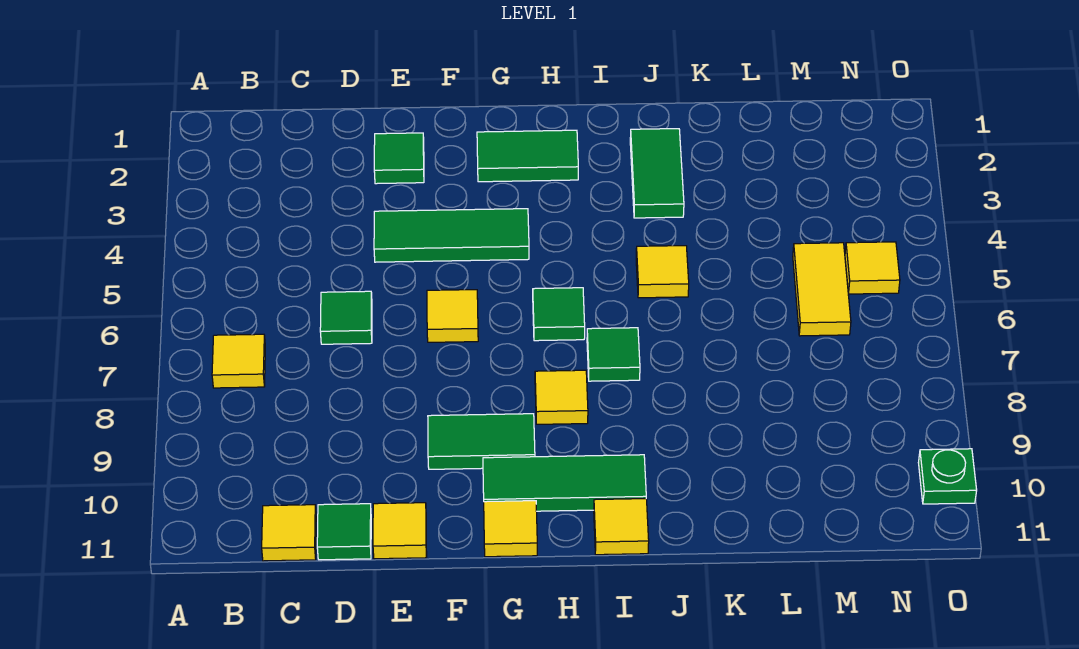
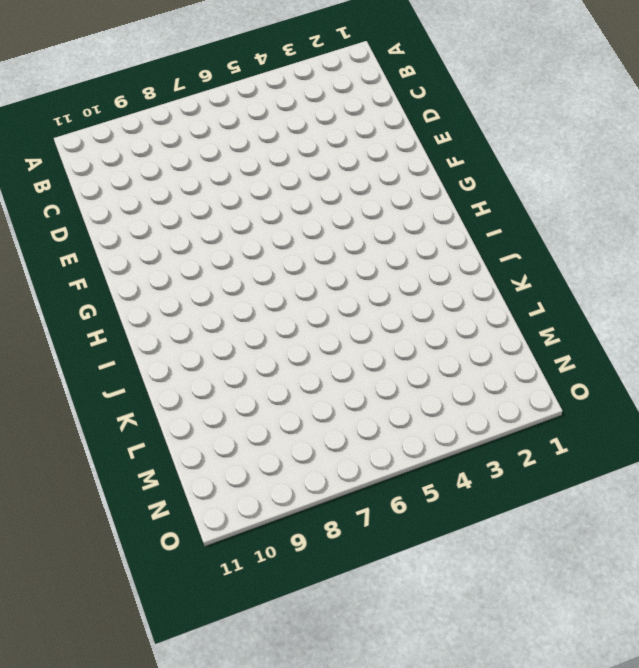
none -> yellow 1x1 tile [212,334,265,388]
none -> yellow 1x1 tile [262,505,316,561]
none -> green 1x1 tile [320,291,372,344]

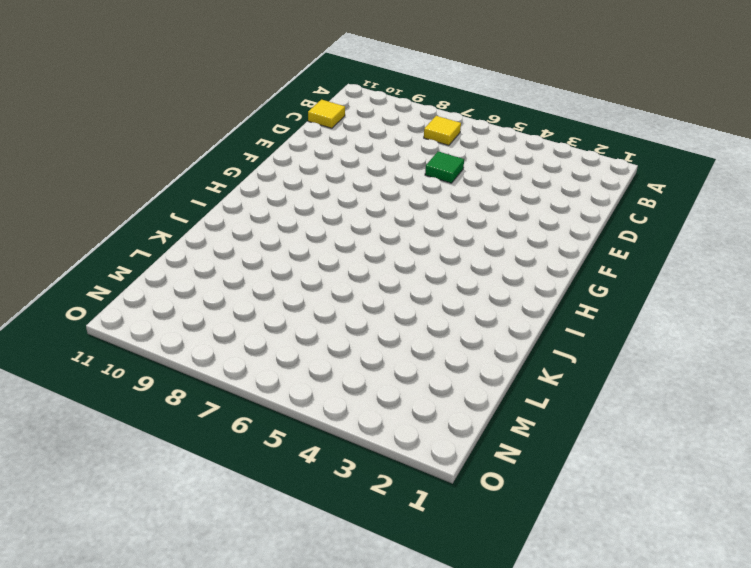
none -> green 1x1 tile [317,504,371,560]
none -> green 1x1 tile [374,133,424,184]
none -> green 1x3 tile [374,209,529,262]

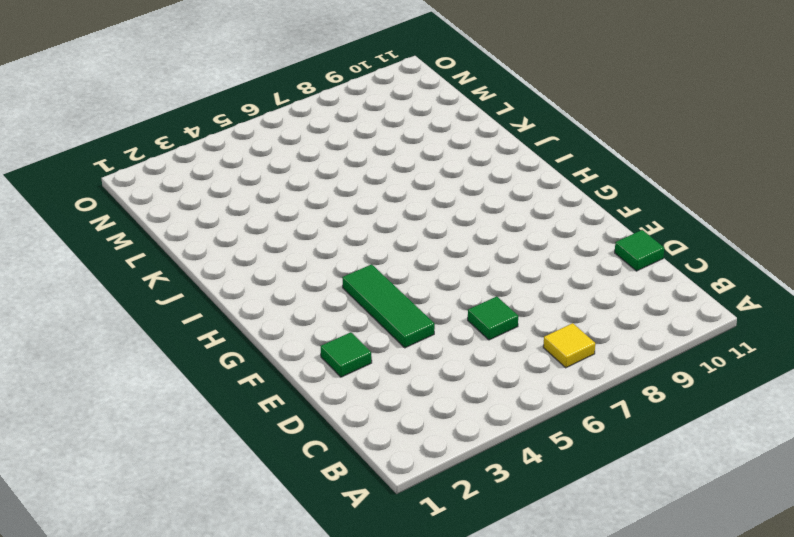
none -> yellow 1x1 tile [262,505,316,561]
none -> yellow 1x1 tile [373,503,427,559]
none -> yellow 1x1 tile [427,290,478,342]

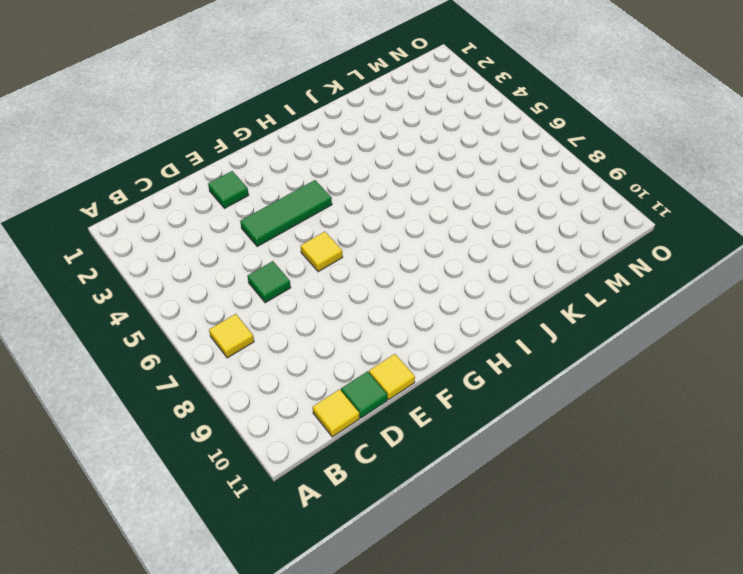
none -> green 1x2 tile [428,414,535,469]
none -> green 1x2 tile [477,130,578,182]
none -> green 1x3 tile [483,455,646,511]

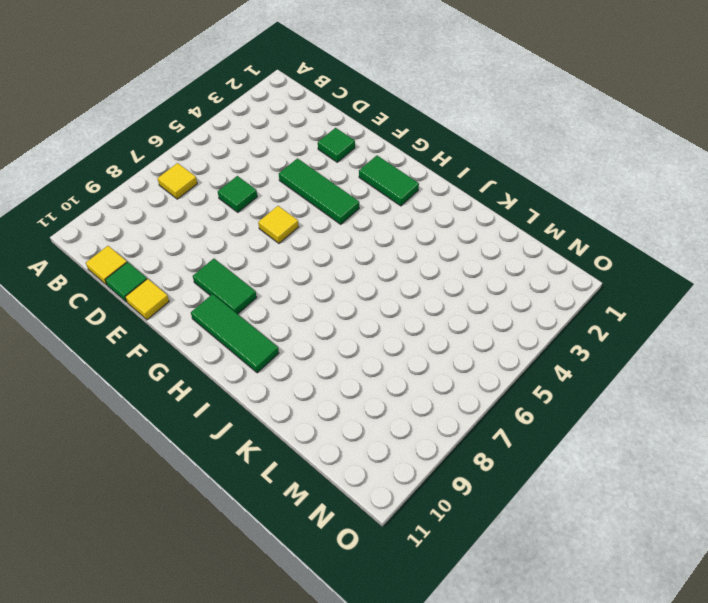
none -> yellow 1x1 tile [484,501,537,557]
none -> green 1x1 tile [533,288,585,341]
none -> yellow 1x1 tile [535,370,588,424]

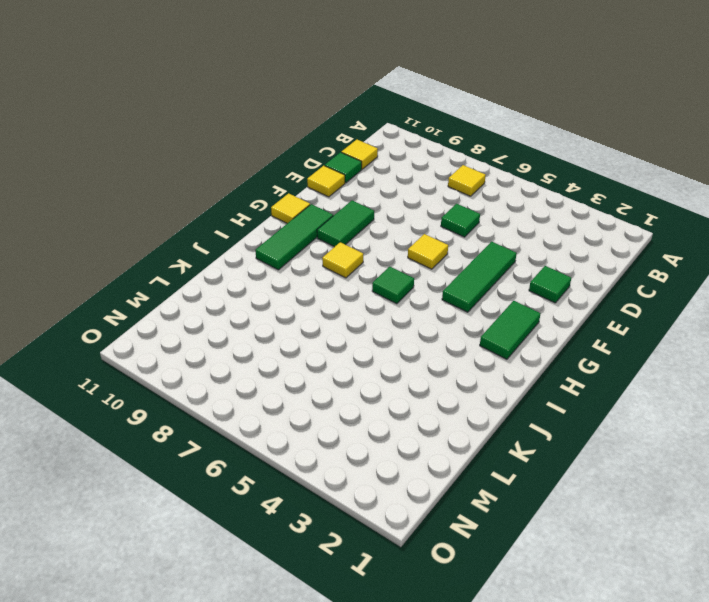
none -> green 1x1 tile [587,328,640,381]
none -> yellow 1x1 tile [594,499,649,555]
none -> green 1x2 tile [630,129,684,218]

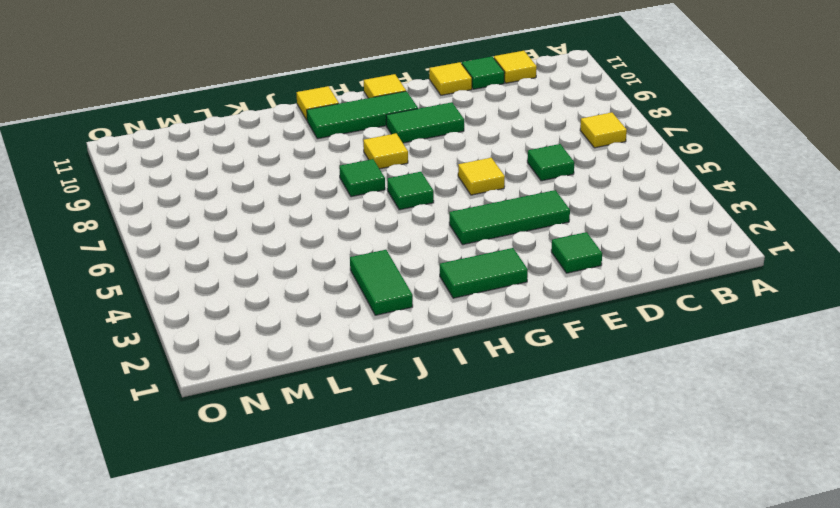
none -> yellow 1x1 tile [636,246,689,298]
none -> yellow 1x2 tile [793,243,851,336]
none -> yellow 1x1 tile [845,242,900,294]

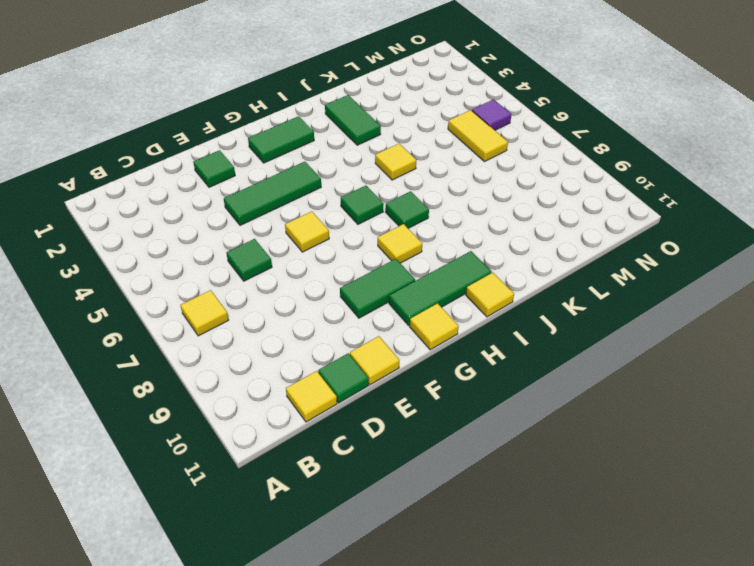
purple 1x1 tile [472,100,512,130] -> yellow 1x1 tile [845,242,900,294]
none -> green 1x1 plate [918,449,977,504]

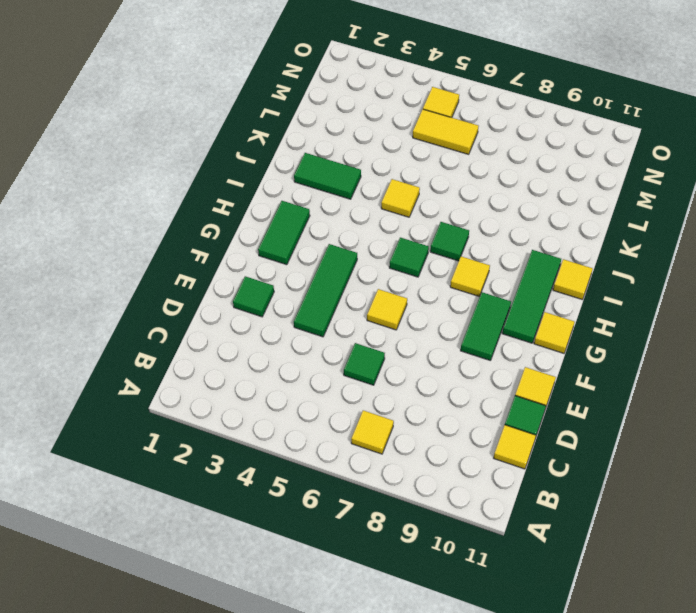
none -> green 1x1 plate [918,449,977,504]

